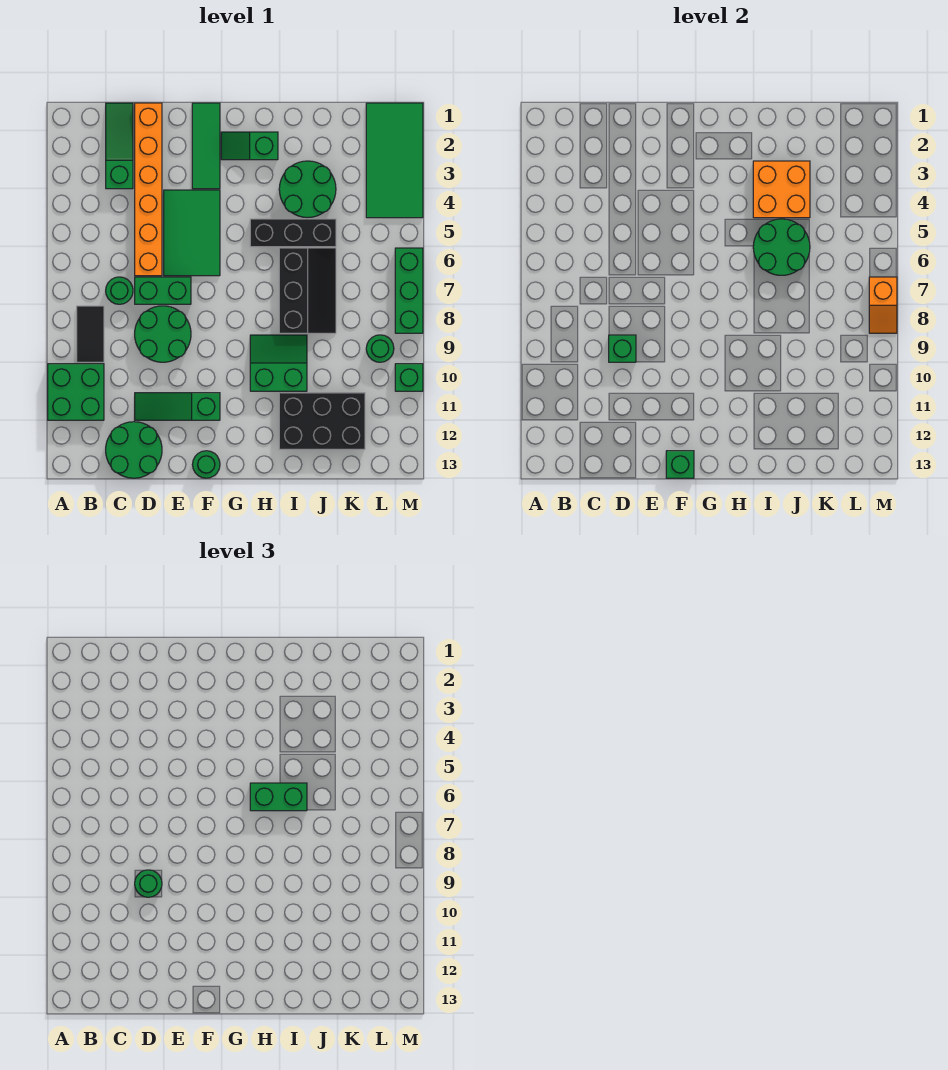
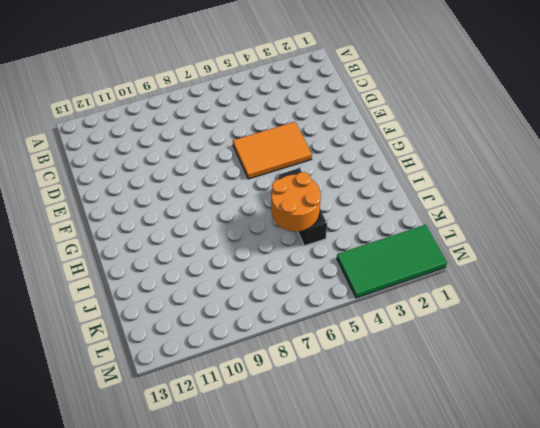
orange 2x3 tile [233,122,312,179] -> green 2x3 tile [164,190,220,276]
orange 2x2 round brick [271,172,321,231] -> green 2x2 round brick [753,219,810,275]
none -> green 2x2 brick [48,364,104,420]
none -> black 1x2 tile [77,306,104,362]
none -> green 1x3 slope [106,103,133,189]

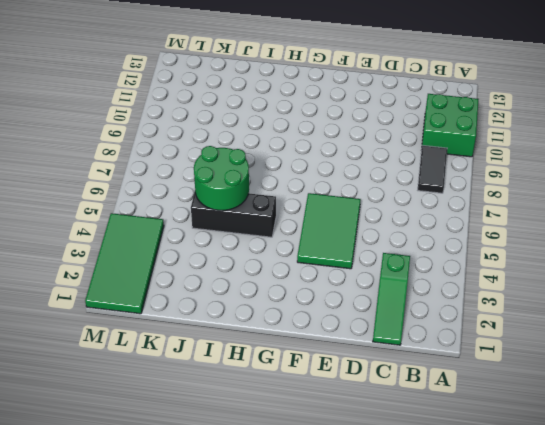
none -> green 1x1 round brick [106,277,133,304]
none -> green 2x2 round brick [106,422,162,478]
none -> orange 1x6 brick [135,103,162,276]

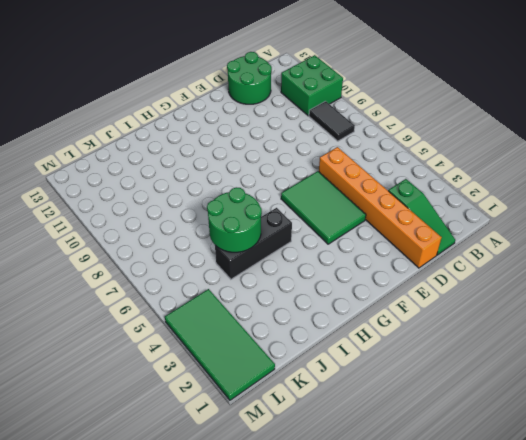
none -> green 1x1 round brick [106,277,133,304]
none -> green 1x2 brick [135,277,191,304]
none -> green 2x2 round brick [135,306,191,362]

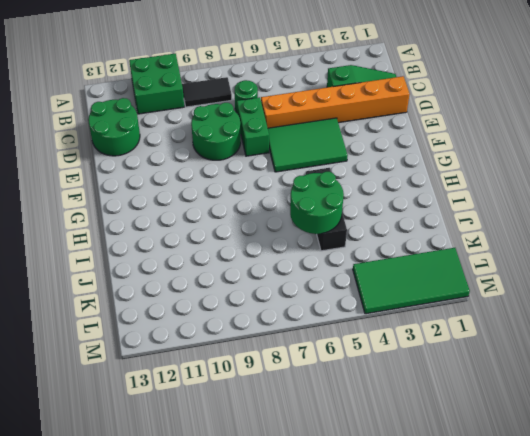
none -> green 1x3 slope [135,393,220,420]
none -> green 1x3 tile [192,103,220,189]
none -> green 1x1 round brick [193,451,220,478]

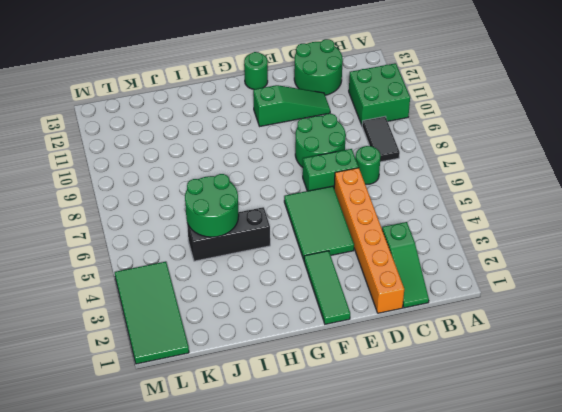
none -> green 1x2 slope [221,132,278,160]
none -> green 2x2 slope [250,335,307,391]
none -> green 2x2 round brick [279,161,336,218]

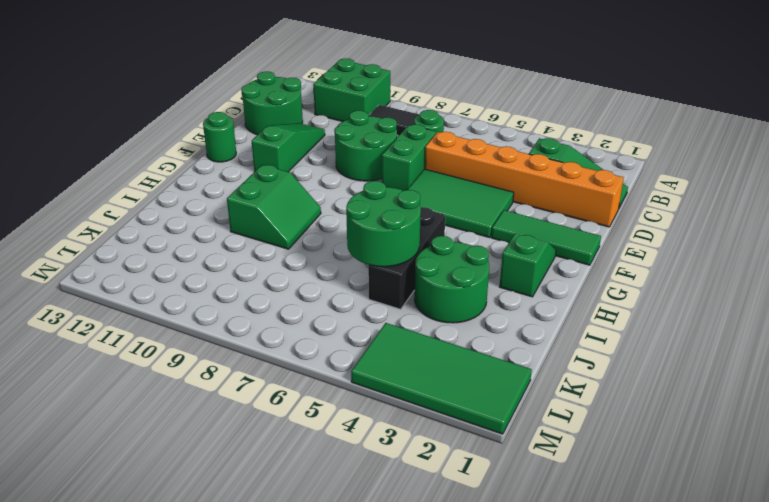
none -> black 2x3 slope [279,248,336,333]
none -> black 2x3 brick [279,393,365,449]
none -> green 1x1 round brick [366,335,394,362]

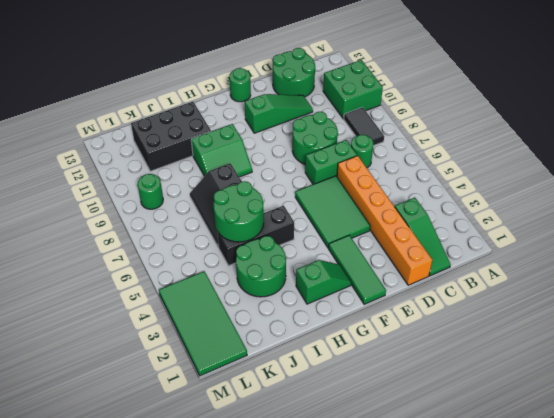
none -> green 1x3 brick [395,248,423,333]
none -> green 1x1 brick [395,364,423,391]
none -> green 1x1 brick [609,335,636,362]

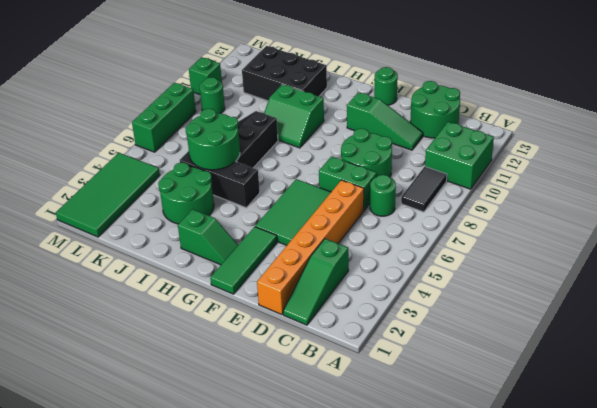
none -> green 1x1 brick [609,335,636,362]
none -> green 1x1 brick [666,451,694,478]
none -> orange 2x2 brick [753,161,810,218]

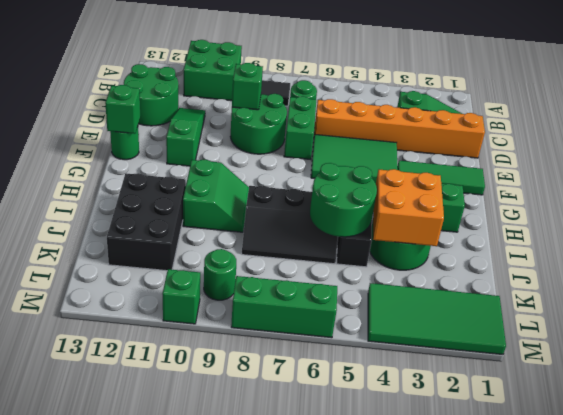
none -> orange 1x2 slope [869,277,897,333]
none -> green 1x1 round brick [135,870,162,897]
none -> green 1x2 brick [250,783,307,811]

